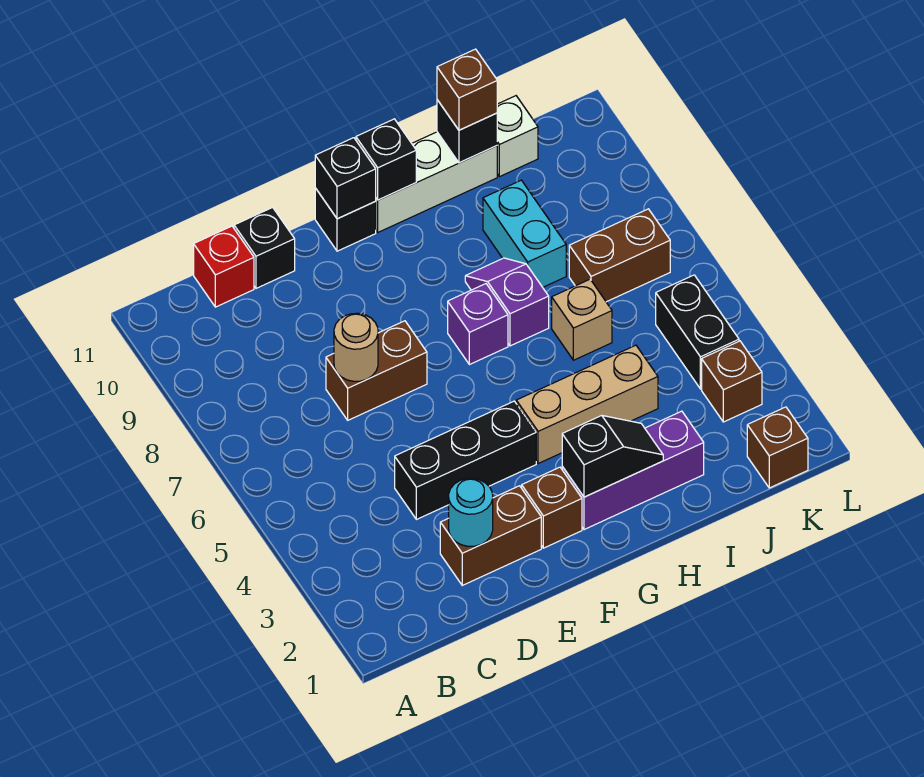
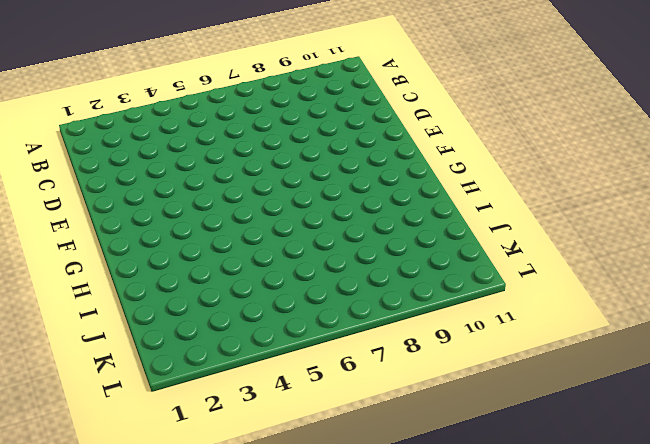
none -> red 1x1 brick [194,226,254,307]
none -> brown 1x2 brick [440,486,541,585]
none -> black 1x3 brick [395,401,536,519]

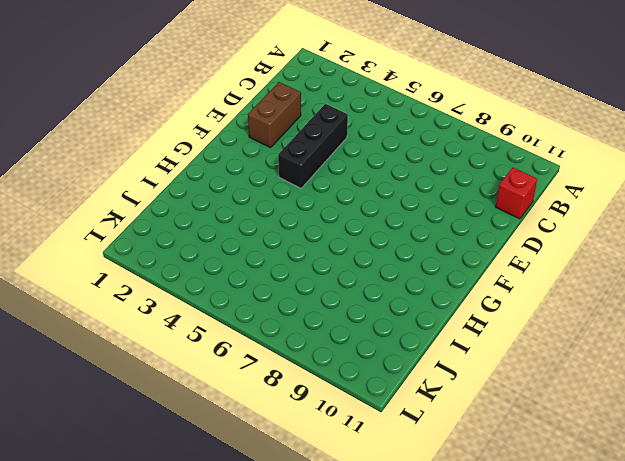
none -> brown 1x2 brick [326,321,427,420]
none -> black 1x1 brick [234,207,295,288]
none -> brown 1x1 brick [522,467,582,548]

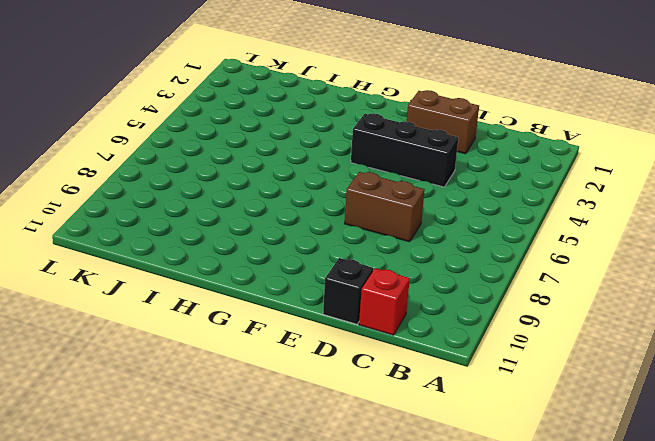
none -> brown 1x1 brick [522,467,582,548]
none -> black 1x1 brick [315,188,376,251]
none -> purple 1x3 brick [562,411,704,530]

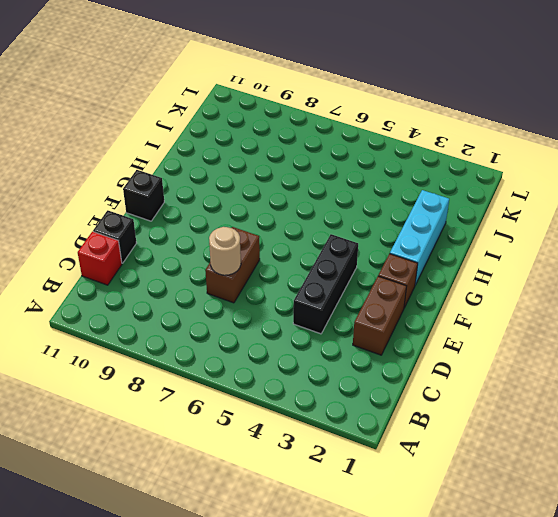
cyan 1x3 brick [390,190,449,285] -> purple 1x3 brick [562,411,704,530]
none -> tan 1x3 brick [516,345,658,464]
none -> purple 1x1 brick [448,284,508,365]
none -> white 1x3 brick [375,132,497,232]

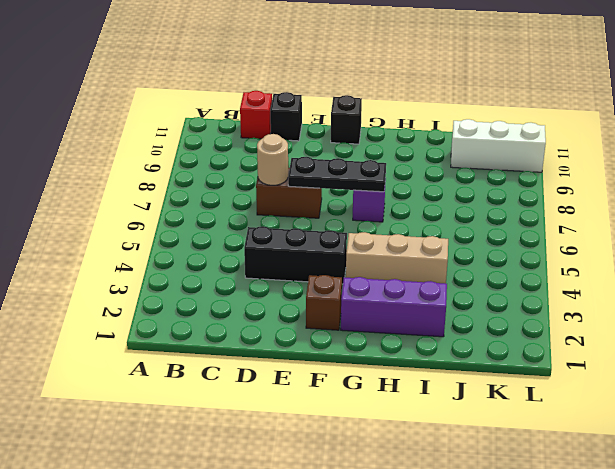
black 1x3 plate [288,157,386,192] -> none
white 1x3 brick [451,119,546,172] -> white 1x3 brick moved to [375,132,497,232]
none -> brown 1x2 brick [440,486,541,585]
none -> purple 1x2 slope [465,258,549,346]
none -> tan 1x1 brick [552,279,612,360]

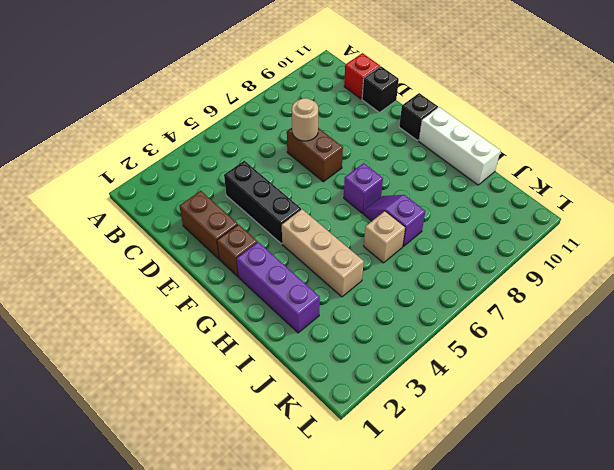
purple 1x2 slope [363,195,425,246] -> purple 1x2 slope turned to [465,258,549,346]
none -> cyan 1x2 brick [483,180,566,287]
none -> brown 1x2 brick [569,209,670,302]
none -> white 1x1 brick [497,96,538,177]

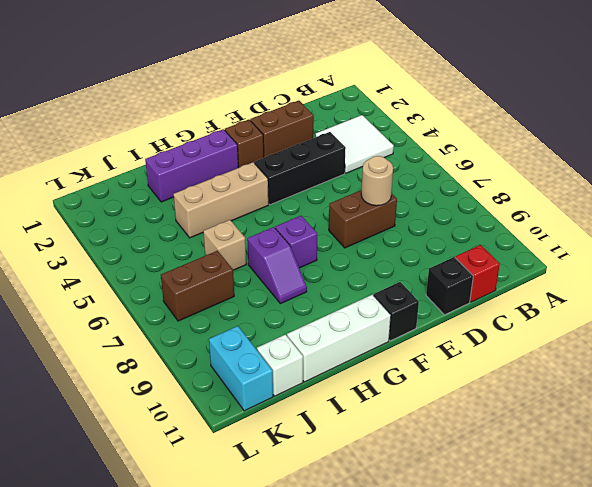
white 2x2 tile [315,115,394,173] -> none
cyan 1x2 brick [209,326,273,411] -> cyan 1x2 brick moved to [483,180,566,287]
none -> brown 1x1 brick [747,407,808,488]
none -> brown 1x1 brick [702,341,762,422]
none -> black 1x2 brick [656,275,739,389]

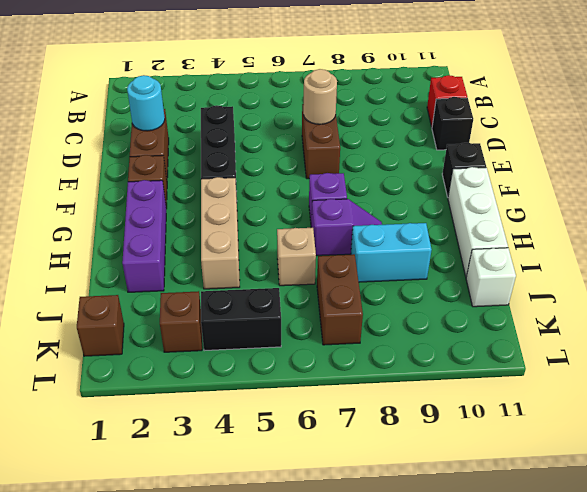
none -> black 1x1 brick [315,138,376,219]
none -> black 1x2 slope [562,416,663,497]
none -> black 1x1 brick [356,119,416,200]

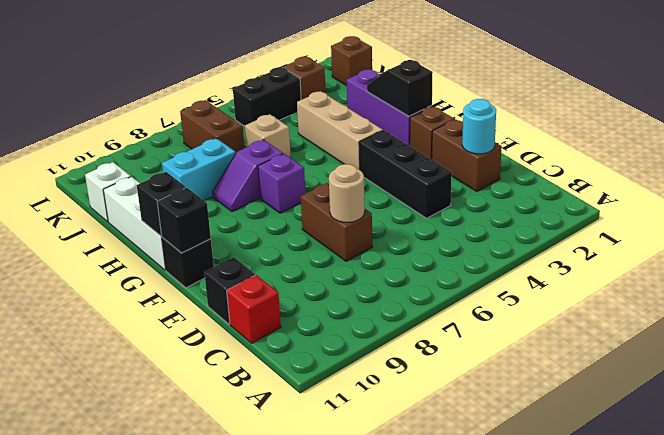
none -> black 1x1 brick [437,100,497,163]
none -> brown 1x1 brick [437,49,497,130]

